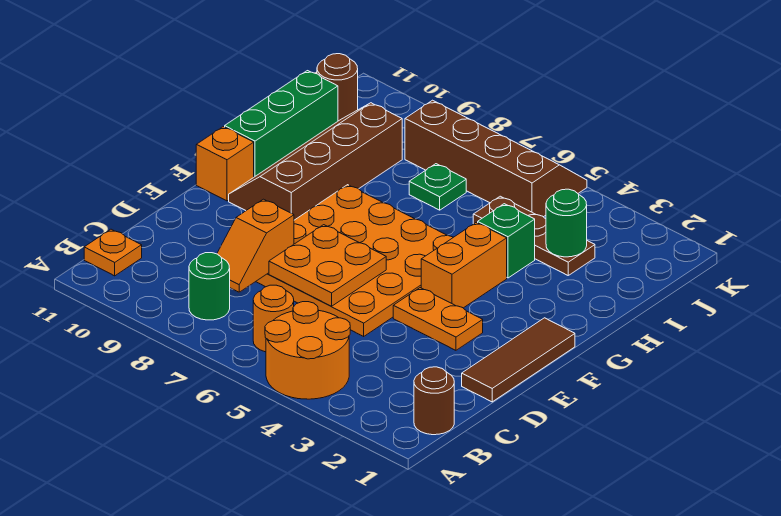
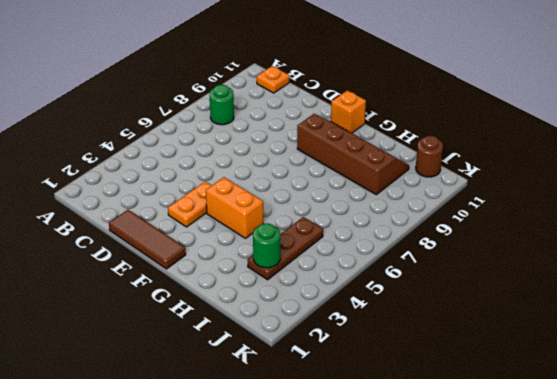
none -> orange 2x2 round brick [265,302,350,399]
none -> brown 1x1 round brick [414,367,454,435]
none -> orange 1x1 round brick [253,285,294,352]

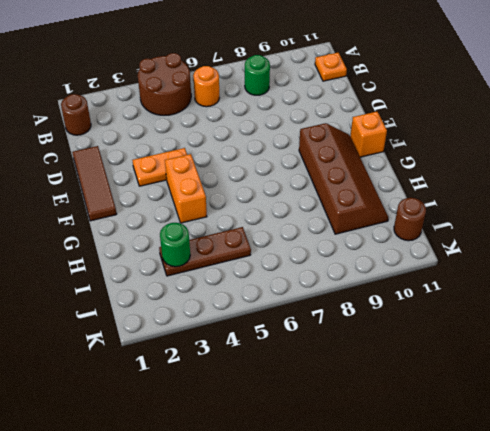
brown 2x2 round brick [138,53,191,115] -> orange 2x2 round brick [265,302,350,399]
none -> orange 4x4 plate [256,185,453,336]
none -> green 1x3 brick [225,71,338,177]
none -> green 1x1 brick [478,204,535,278]

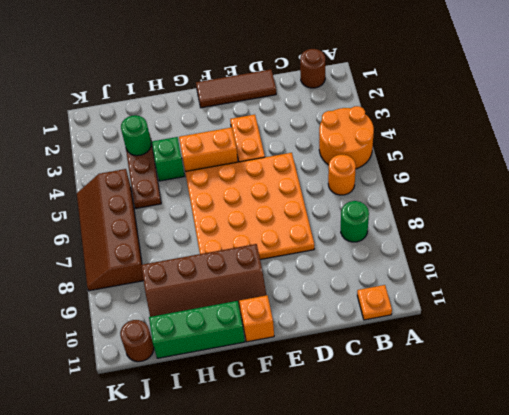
none -> green 1x1 plate [409,164,466,210]
none -> orange 1x2 slope [217,199,294,292]
none -> orange 2x2 plate [269,225,386,306]

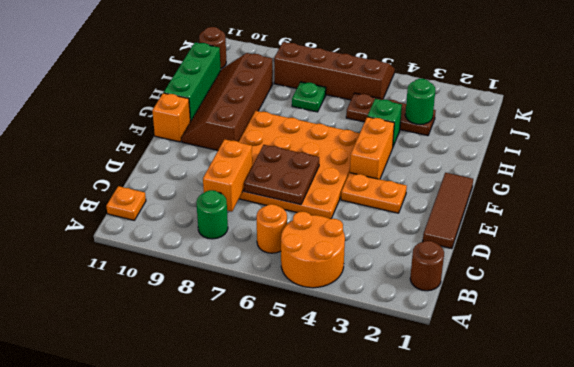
orange 1x2 brick [203,139,252,212] -> orange 1x2 slope [217,199,294,292]
brown 2x2 plate [244,145,319,205] -> orange 2x2 plate [269,225,386,306]

